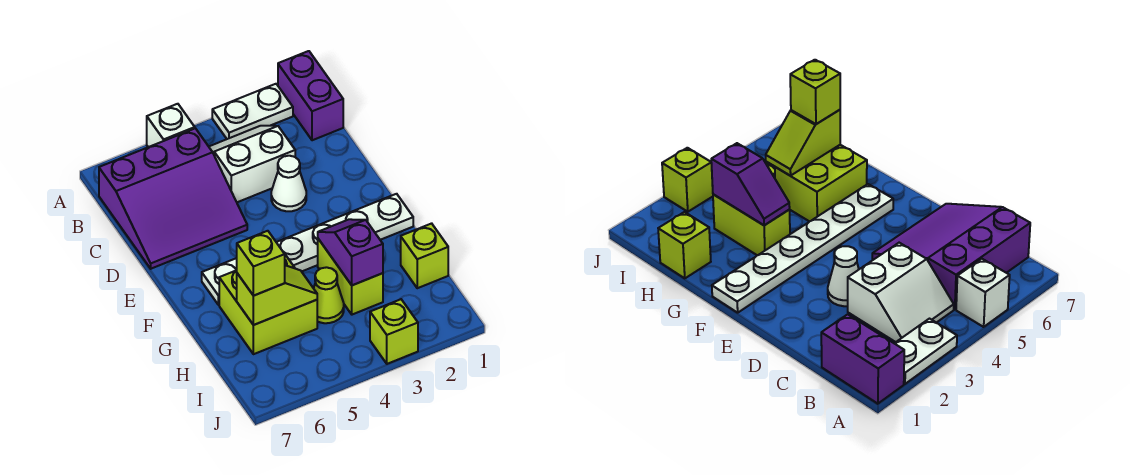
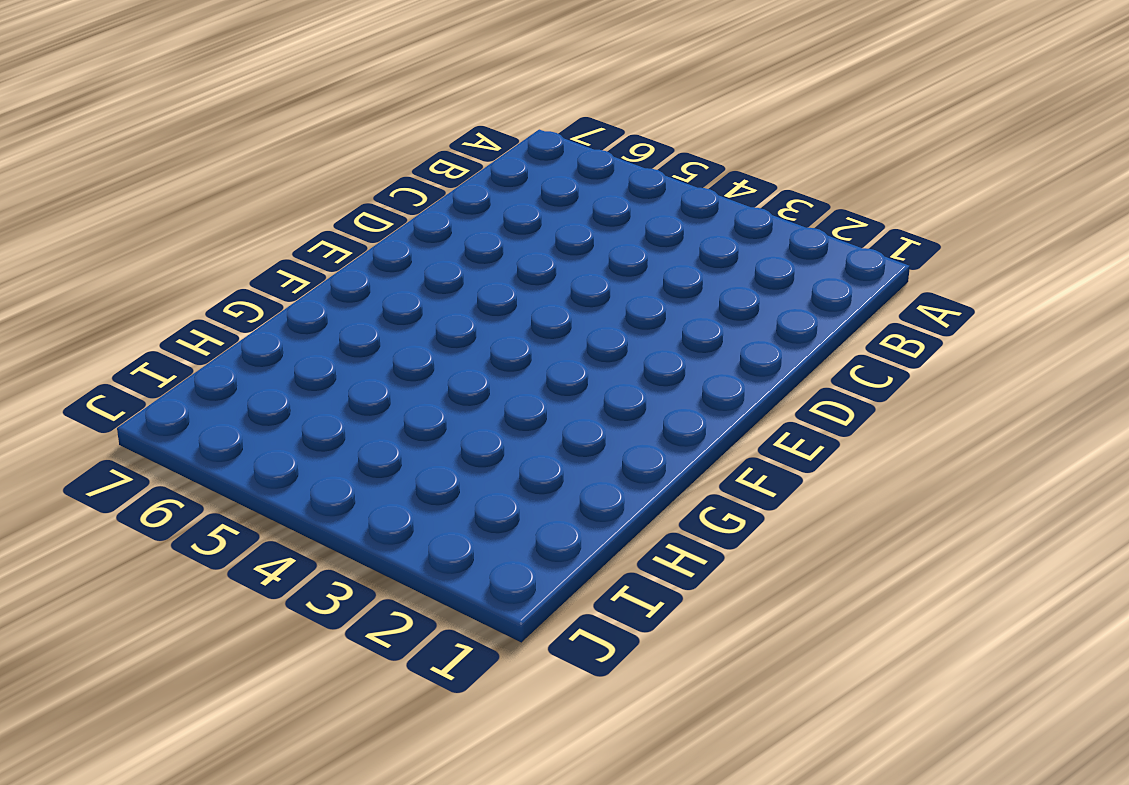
none -> purple 1x2 brick [278,51,343,140]
none -> white 1x2 plate [212,84,293,139]
none -> white 1x1 brick [147,104,195,147]

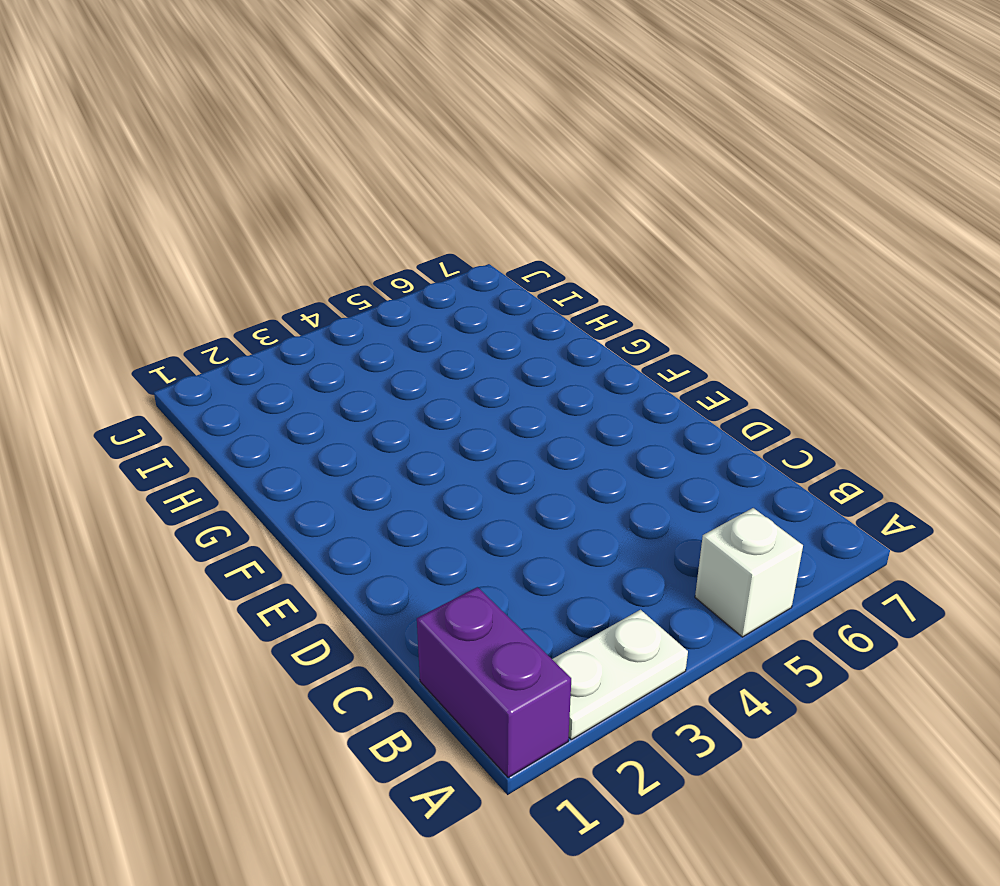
none -> white 2x2 slope [209,126,295,202]
none -> purple 3x3 slope [99,128,247,269]
none -> white 1x1 cone [271,156,306,211]

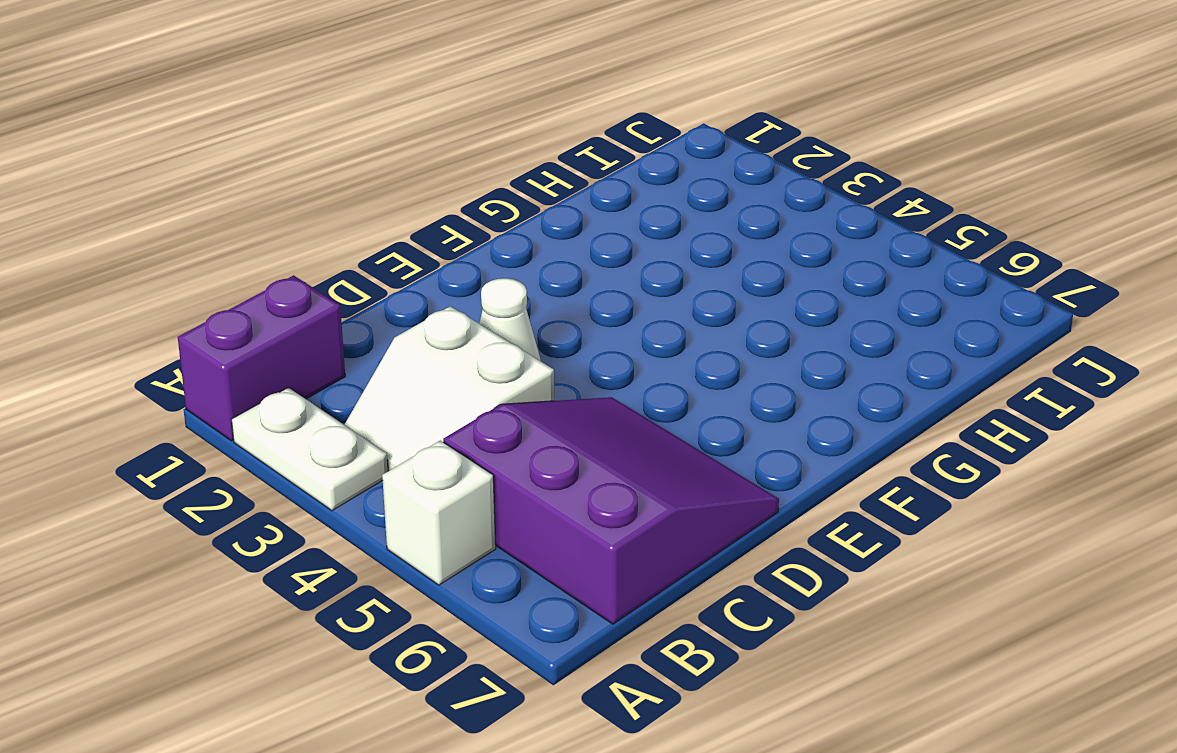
none -> white 1x6 plate [202,194,413,305]
none -> lime 1x2 brick [318,239,383,315]
none -> lime 2x2 brick [219,252,317,354]

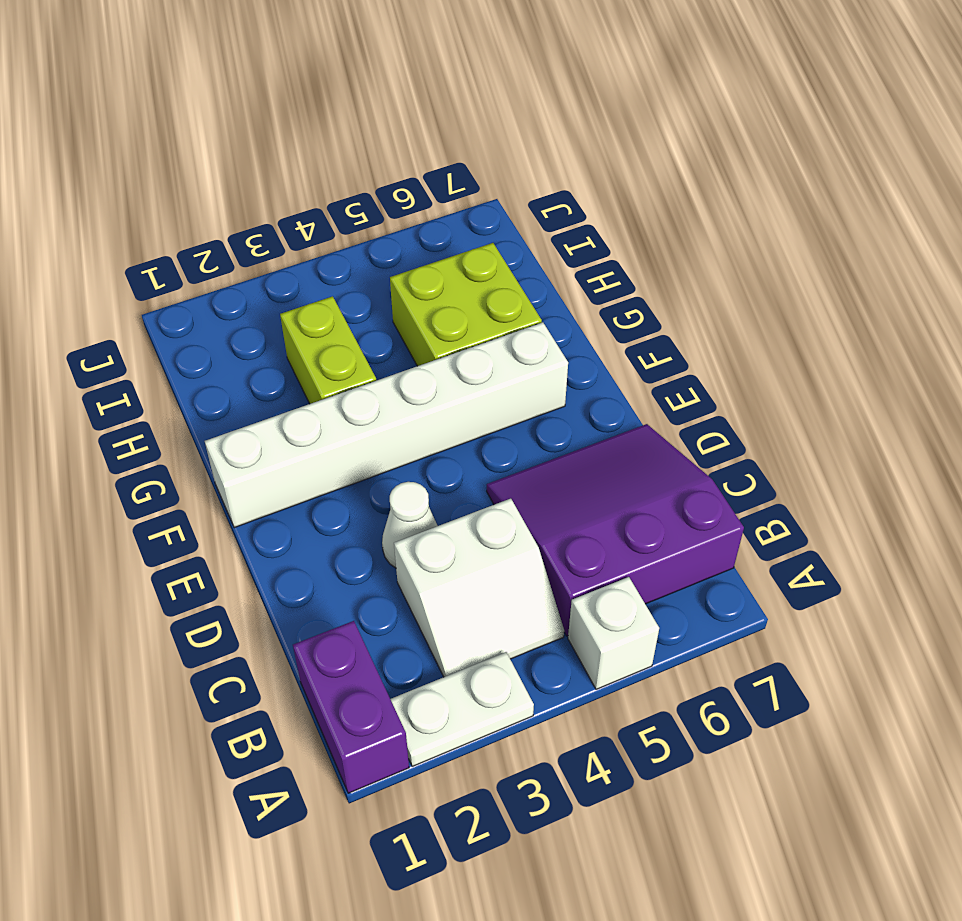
white 1x6 brick [205,322,568,528] -> white 1x6 plate [202,194,413,305]
none -> lime 1x1 brick [401,223,448,288]
none -> lime 1x1 cone [314,267,344,323]
none -> lime 1x1 brick [370,299,418,364]

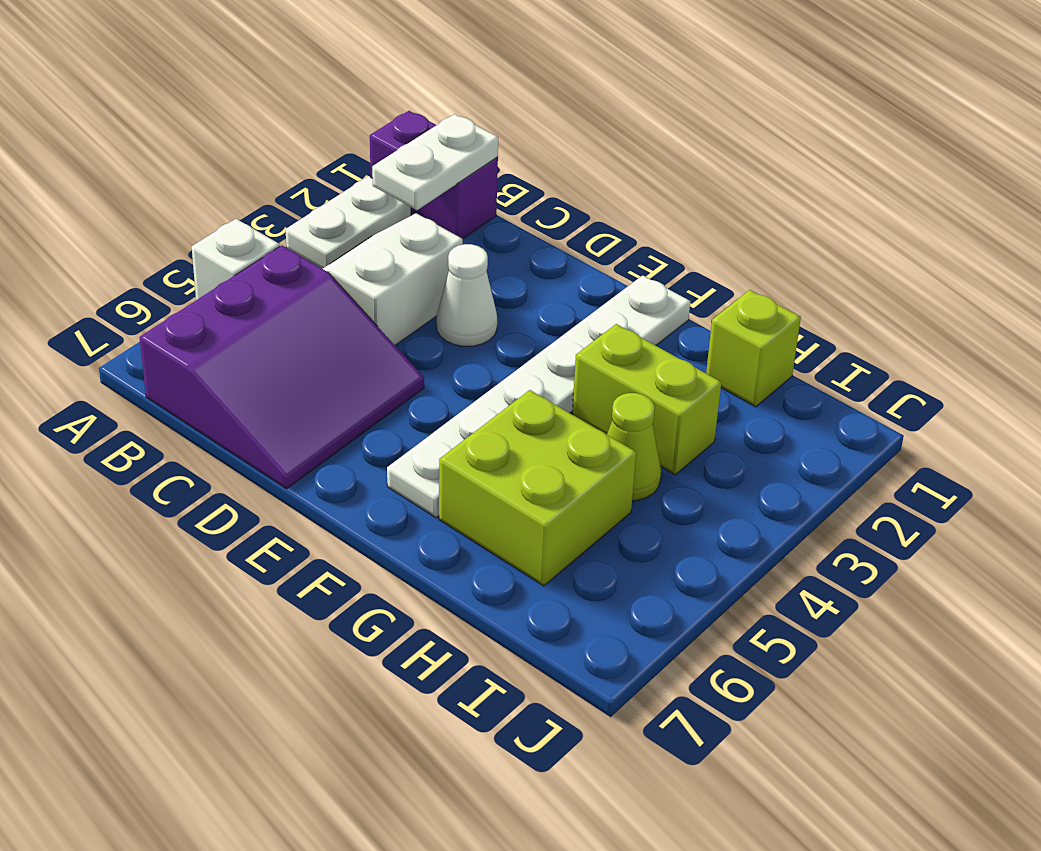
white 1x2 plate [372,114,498,210] -> none
none -> lime 1x1 brick [370,299,418,364]
none -> purple 1x2 slope [318,219,383,285]
none -> lime 1x2 slope [237,265,317,325]

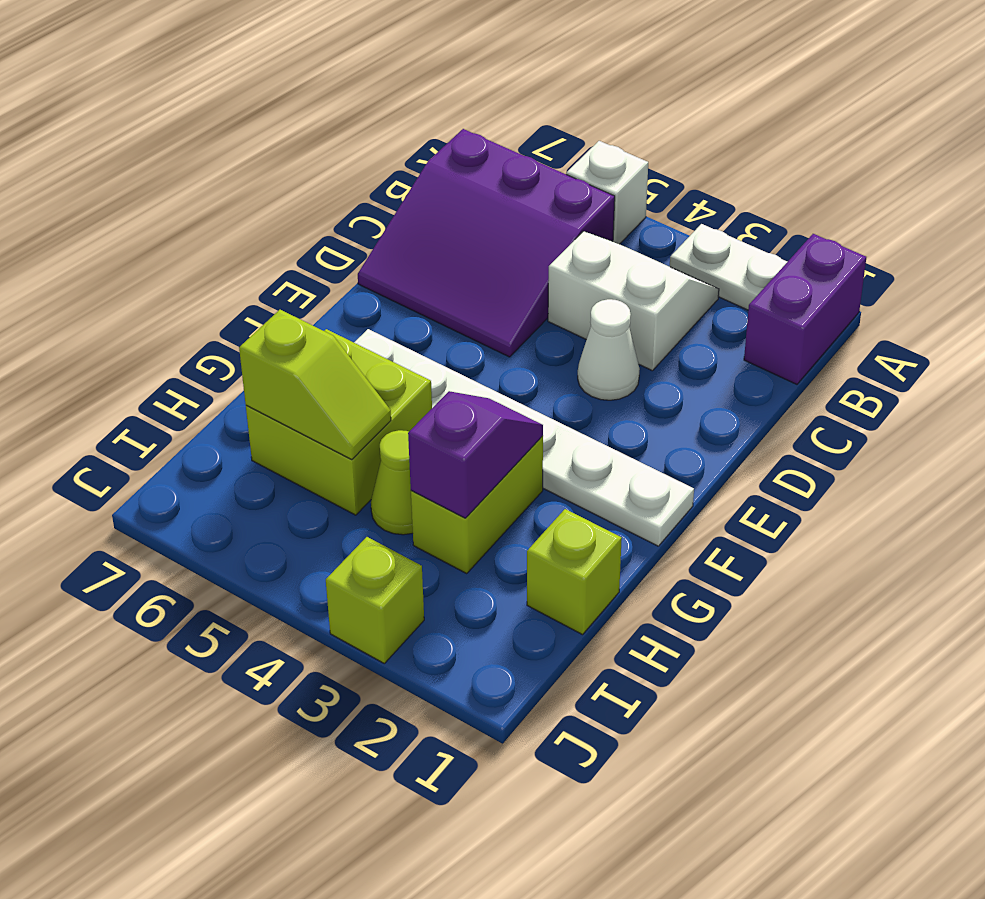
none -> lime 1x1 brick [237,231,285,296]

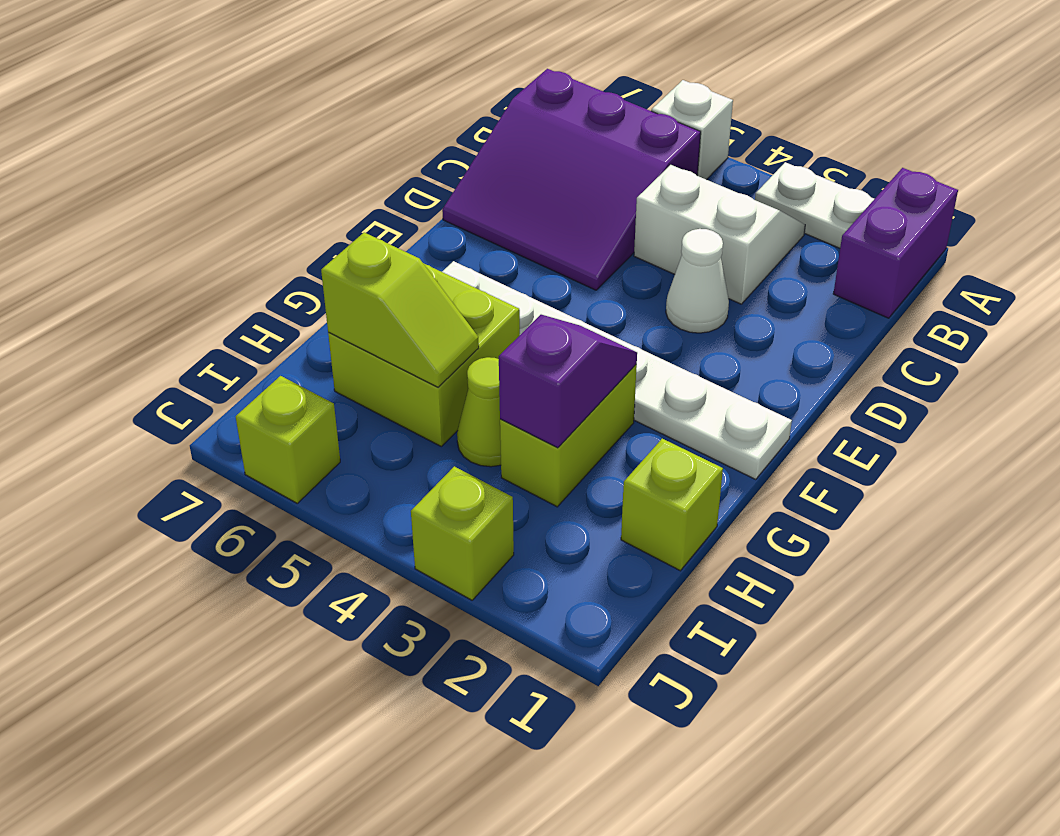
lime 1x1 brick [236,376,340,503] -> lime 1x1 brick moved to [237,231,285,296]

